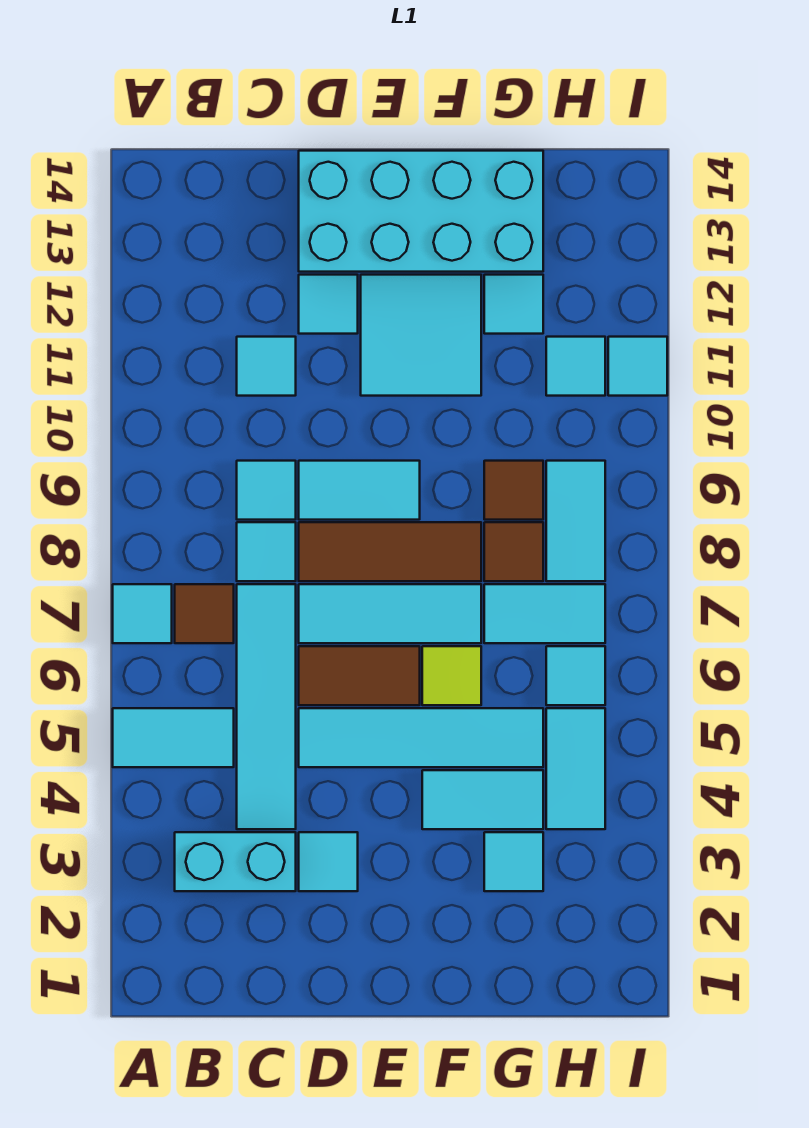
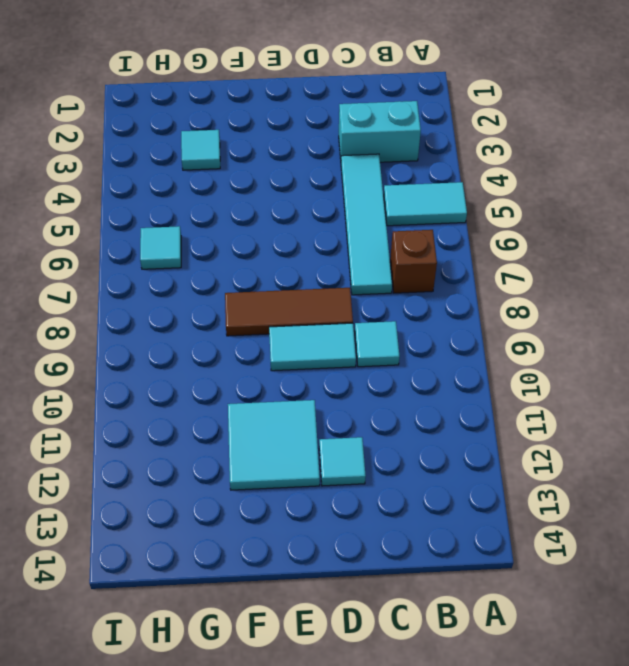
brown 1x1 brick [390,230,437,293] -> brown 1x1 tile [175,584,234,643]
none -> cyan 1x1 tile [113,584,172,643]
none -> cyan 1x1 tile [237,522,296,581]
none -> cyan 1x1 tile [237,337,296,396]

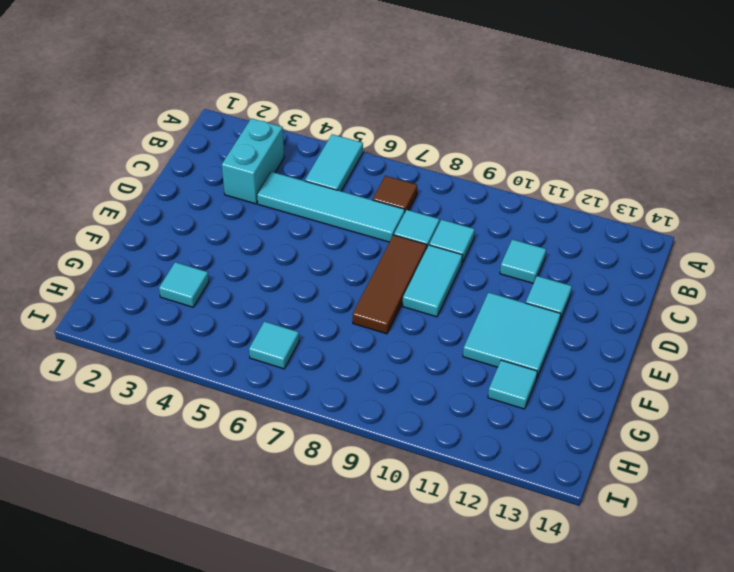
none -> cyan 1x1 tile [113,584,172,643]
none -> cyan 1x1 tile [299,832,358,891]
none -> cyan 1x4 tile [299,708,543,767]

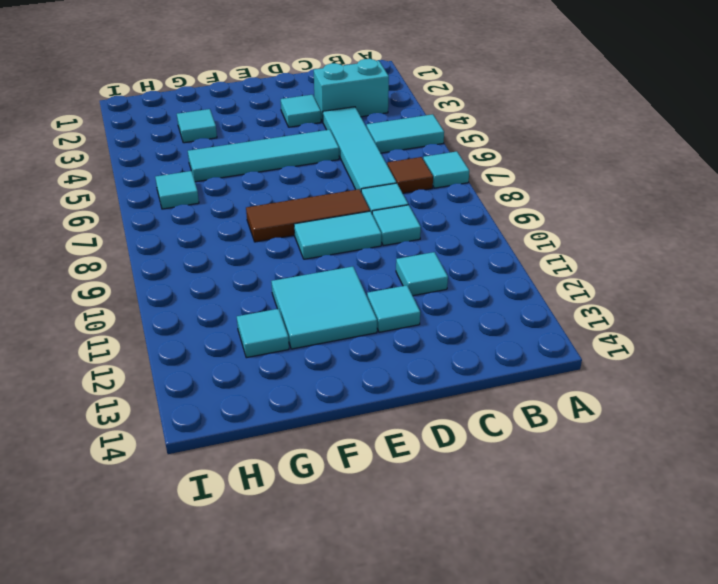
none -> brown 1x2 tile [299,646,420,705]
none -> cyan 1x3 tile [299,584,481,643]
none -> cyan 2x4 brick [299,151,543,272]

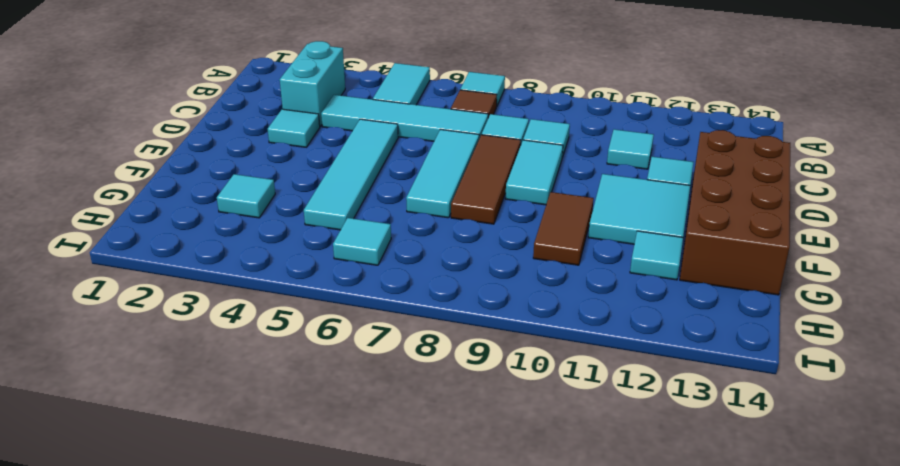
brown 2x4 brick [680,130,790,295] -> cyan 2x4 brick [299,151,543,272]
brown 1x2 tile [533,192,594,265] -> brown 1x2 tile moved to [299,646,420,705]
none -> cyan 1x2 tile [422,770,543,829]
none -> lime 1x1 tile [422,646,481,705]
none -> cyan 1x2 tile [484,584,605,643]

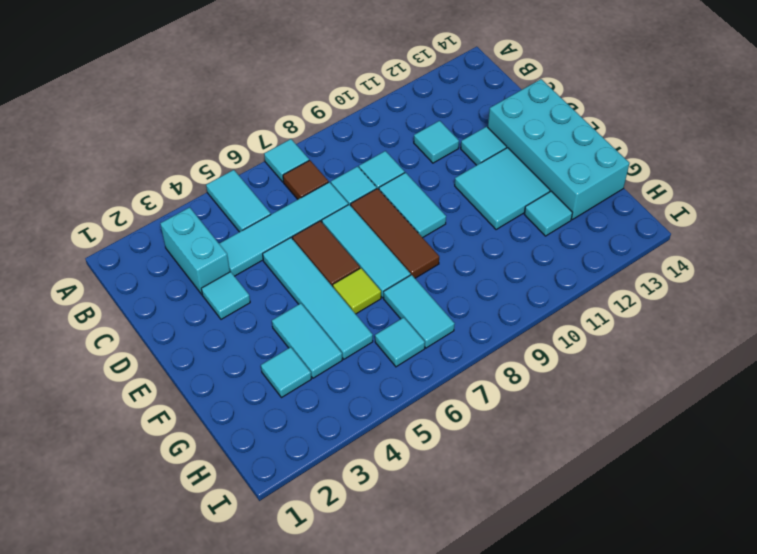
none -> brown 1x1 tile [484,522,543,581]
none -> brown 1x1 tile [484,461,543,520]
none -> cyan 1x2 tile [546,708,605,829]

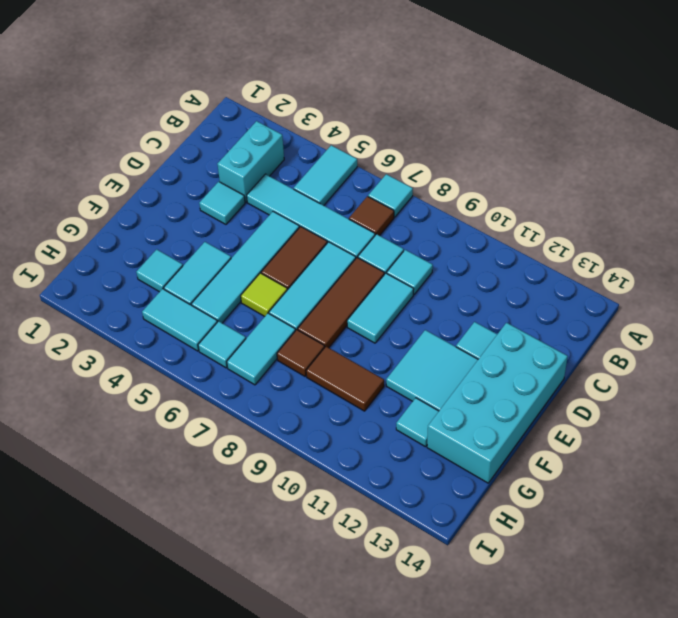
brown 1x2 tile [306,347,384,411] -> brown 1x1 tile [484,461,543,520]
none -> cyan 1x1 tile [237,337,296,396]
none -> cyan 1x2 tile [546,461,605,581]
none -> cyan 1x1 tile [546,337,605,396]

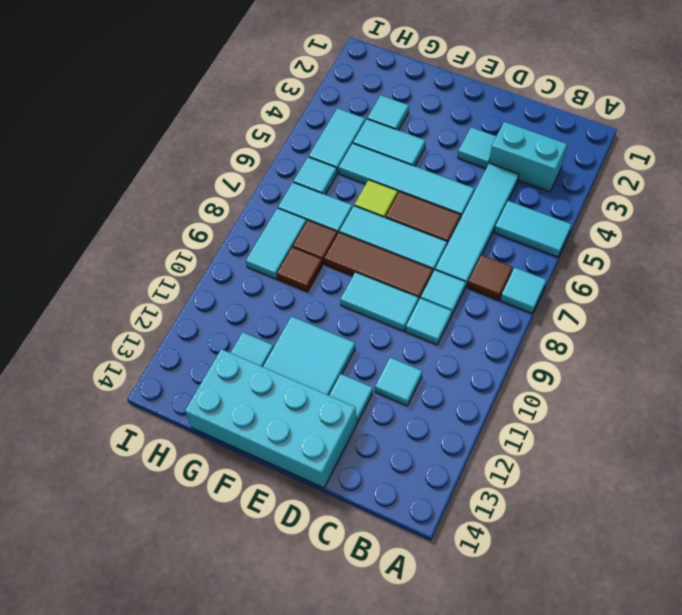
none -> cyan 1x1 tile [546,337,605,396]
none -> cyan 1x1 tile [608,337,667,396]

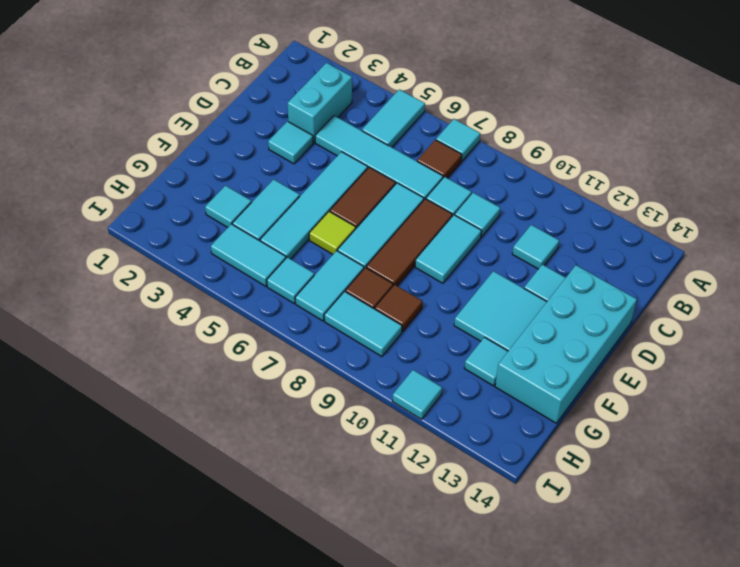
none -> cyan 1x1 tile [546,337,605,396]

